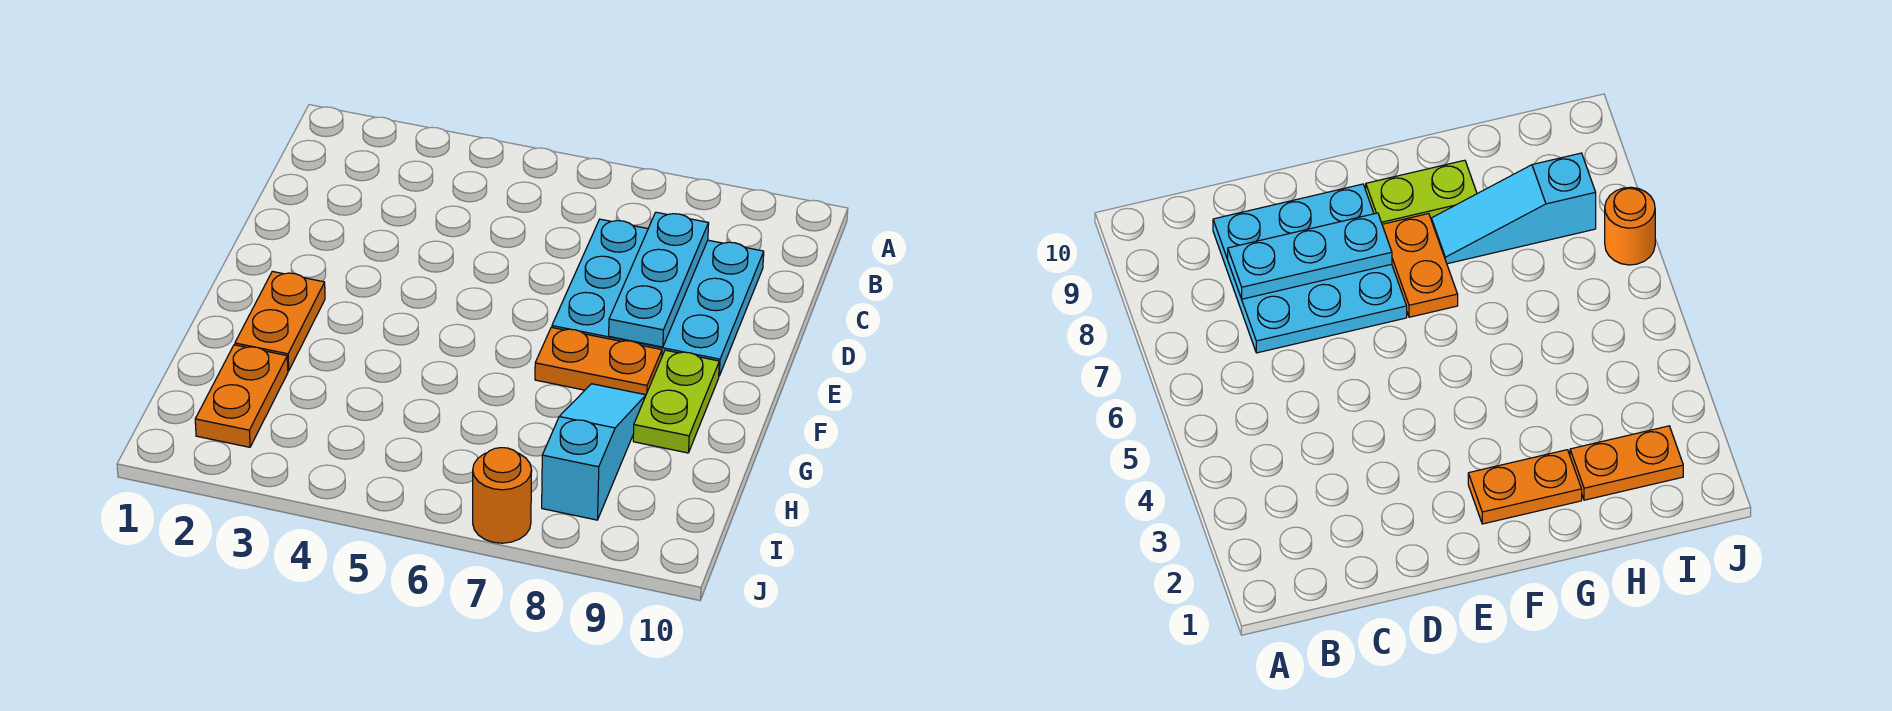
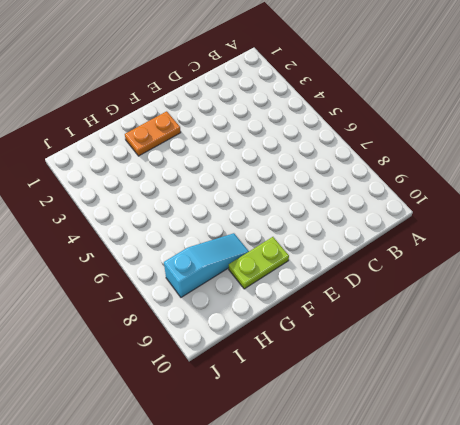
none -> cyan 3x3 plate [552,219,764,376]
none -> orange 1x2 plate [535,327,662,395]

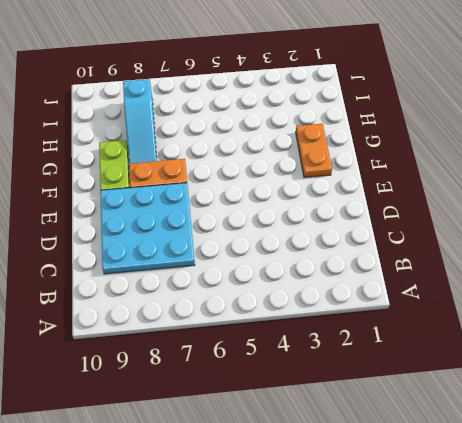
none -> orange 1x2 plate [195,345,288,447]
none -> orange 1x1 round brick [473,448,532,543]

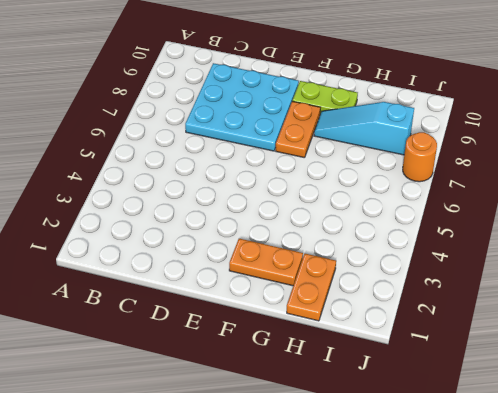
orange 1x2 plate [287,254,336,321] -> orange 1x2 plate turned to [195,345,288,447]
none -> cyan 1x3 plate [609,212,709,347]

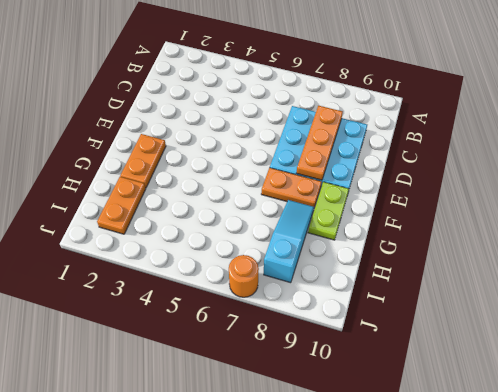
orange 1x3 plate [296,106,343,180] -> cyan 1x3 plate [609,212,709,347]

